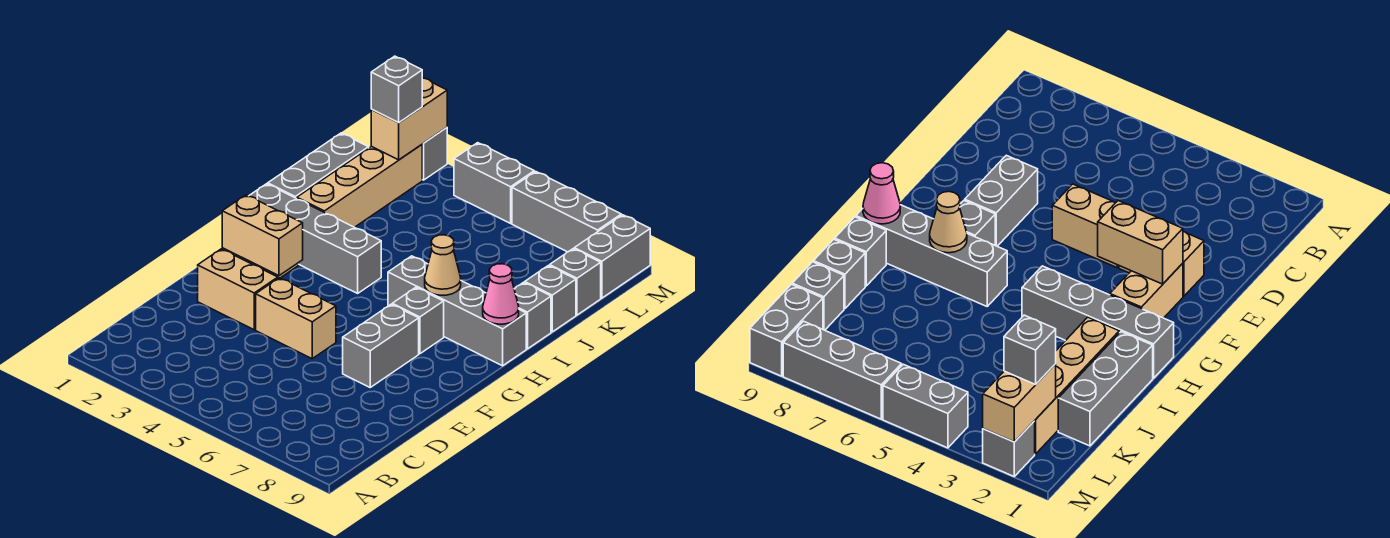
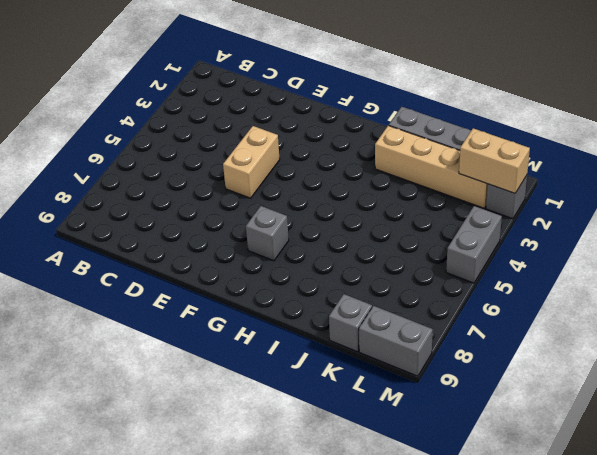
none -> tan 1x2 brick [198,249,278,330]
none -> grey 1x2 brick [343,304,419,387]
none -> tan 1x2 brick [1110,263,1183,318]

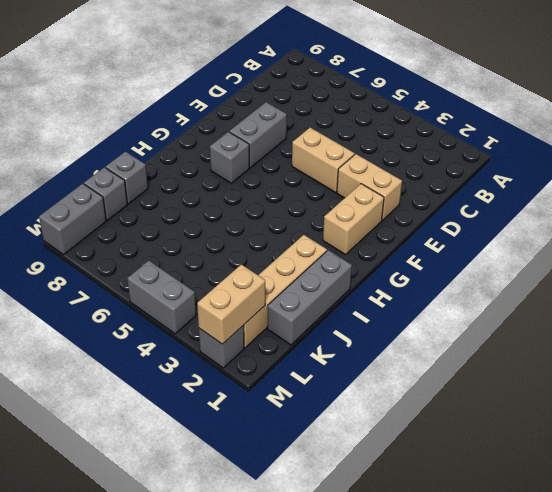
none -> grey 1x4 brick [249,184,381,293]
none -> grey 1x4 brick [388,256,526,366]
none -> grey 1x1 brick [514,283,551,349]

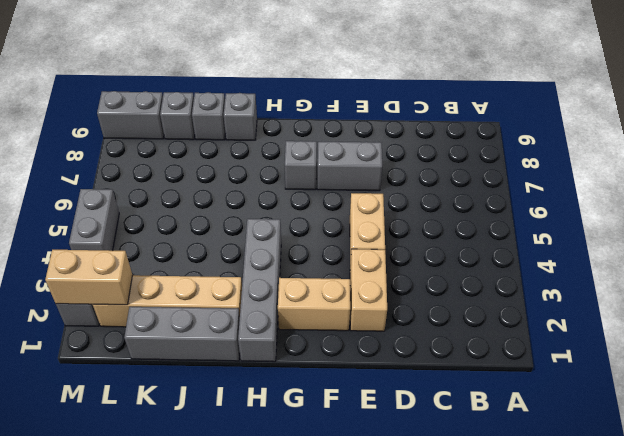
none -> grey 1x4 brick [388,256,526,366]
none -> grey 1x3 brick [512,172,621,252]
none -> tan 1x2 brick [222,195,303,276]

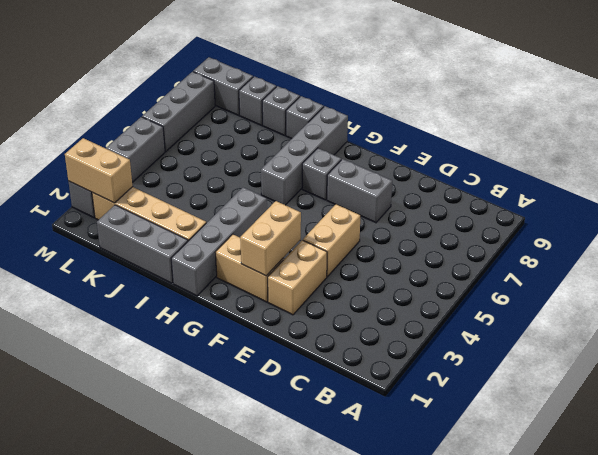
none -> tan 1x1 cone [425,235,461,295]
none -> pink 1x1 cone [483,264,519,324]
none -> grey 1x1 brick [371,56,422,123]

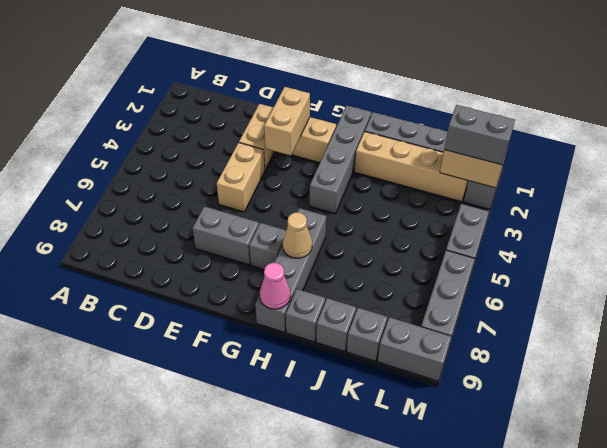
grey 1x2 brick [444,105,515,165] -> grey 1x1 brick [371,56,422,123]

